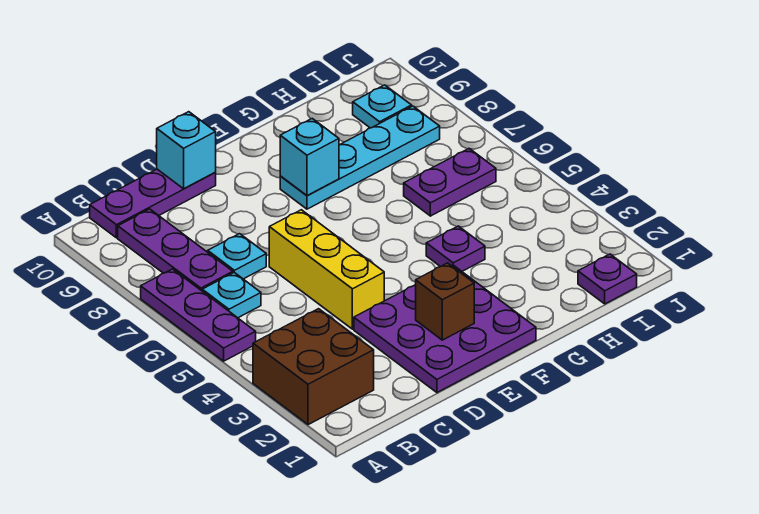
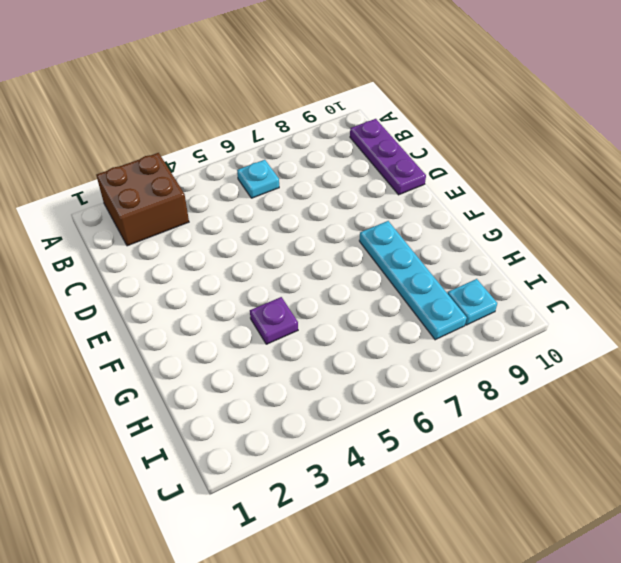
none -> purple 1x3 plate [141,269,256,361]
none -> purple 1x3 plate [118,209,233,291]
none -> cyan 1x1 plate [208,234,266,279]

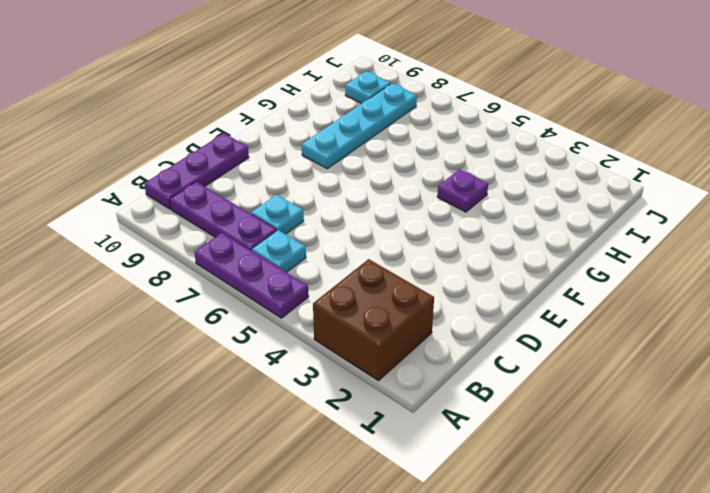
none -> purple 3x3 plate [354,265,536,393]
none -> yellow 1x3 brick [269,210,384,329]
none -> purple 1x2 plate [404,149,496,216]

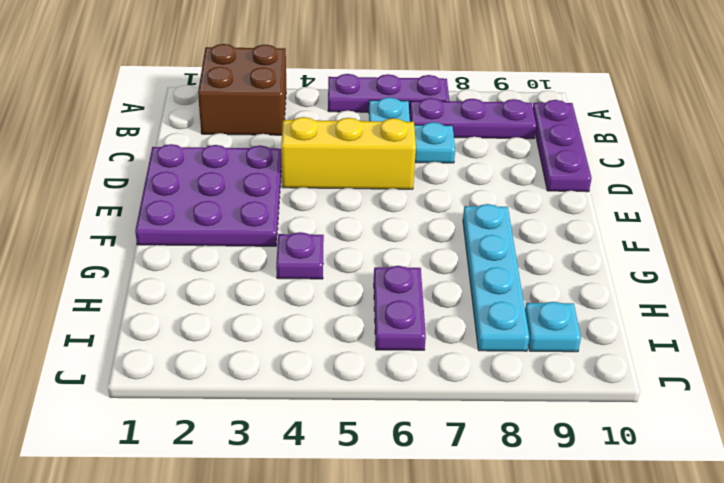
none -> purple 1x1 plate [578,254,637,304]
none -> cyan 1x1 brick [157,112,216,189]
none -> brown 1x1 brick [416,263,474,340]

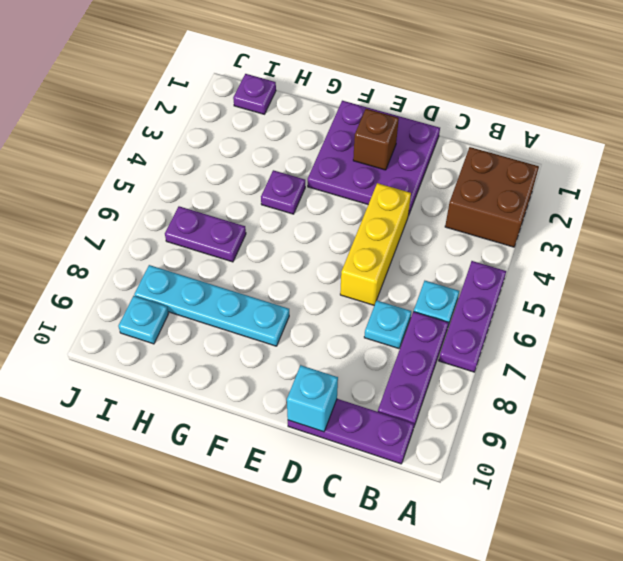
none -> cyan 1x1 brick [280,119,339,196]

